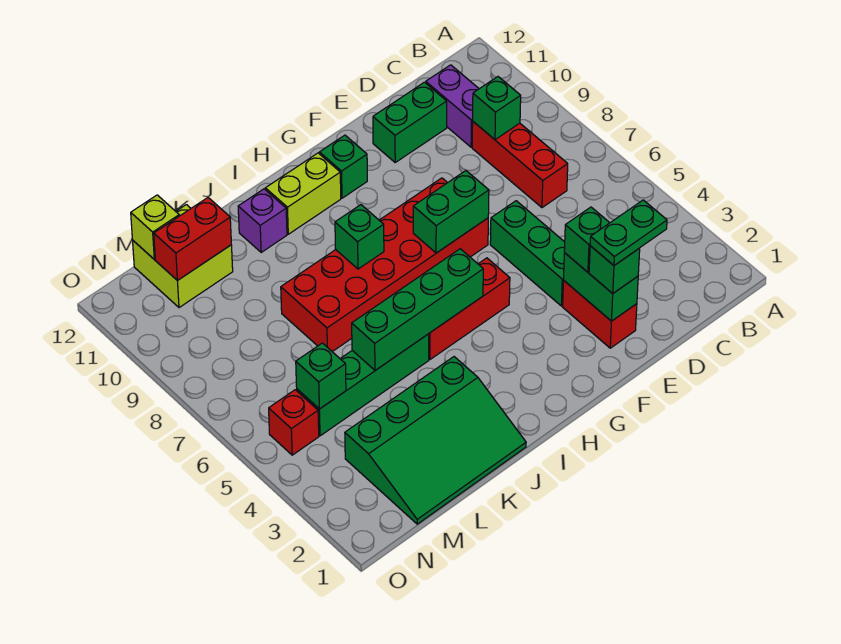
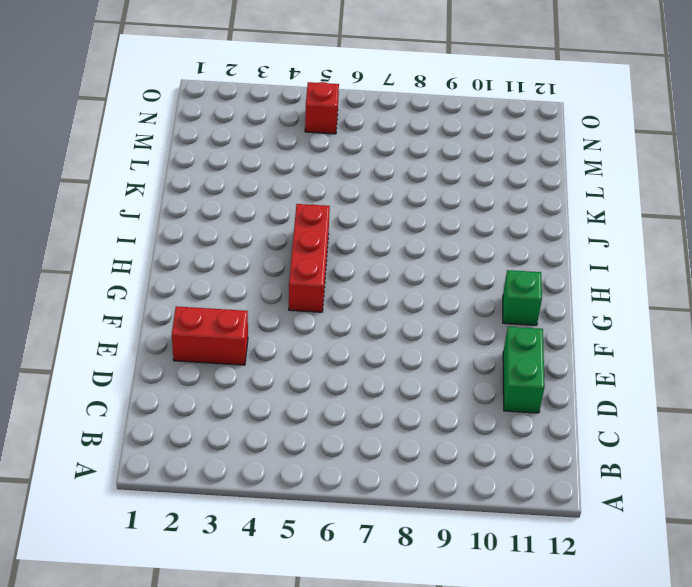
none -> red 1x3 brick [472,122,568,208]
none -> purple 1x2 brick [426,65,479,147]
none -> green 1x3 brick [490,201,565,306]

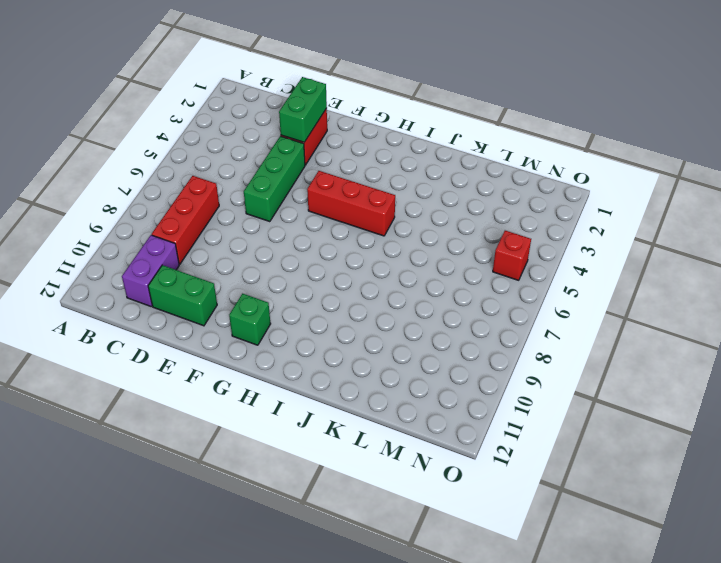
none -> red 2x6 brick [281,178,488,352]
none -> lime 1x2 brick [265,153,341,234]
none -> green 3x4 slope [345,357,526,524]

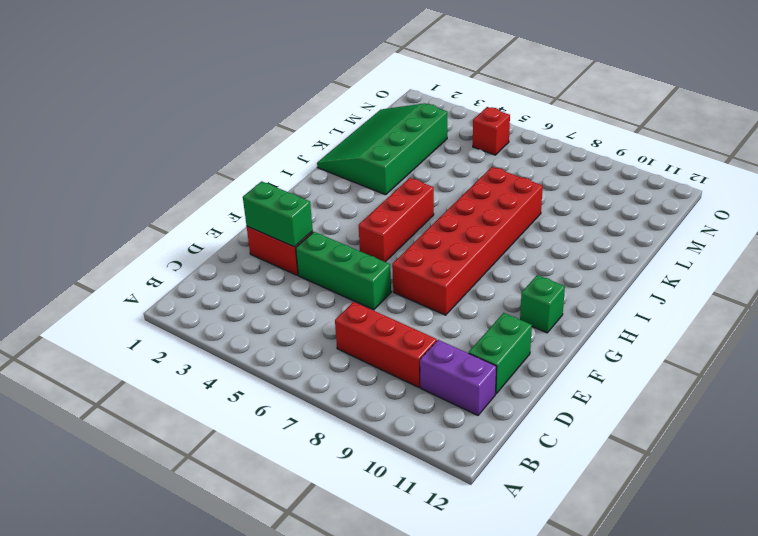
none -> lime 1x2 brick [265,153,341,234]
none -> green 1x4 brick [297,334,429,436]
none -> purple 1x1 brick [238,189,287,252]

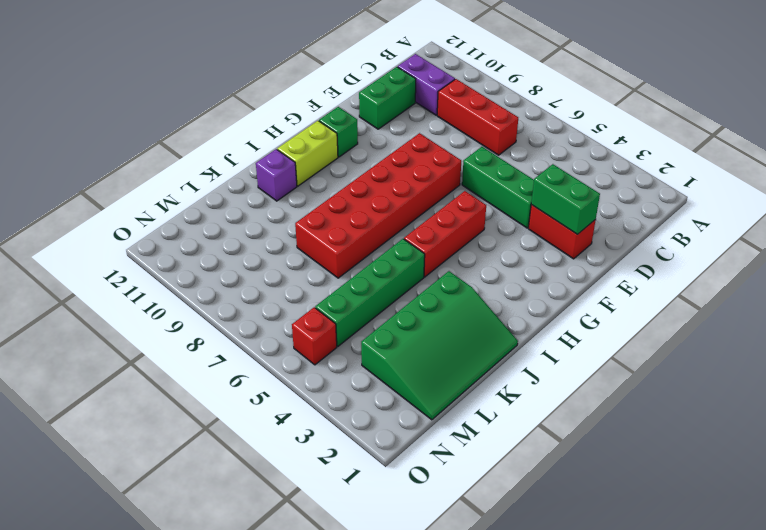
none -> lime 2x2 brick [133,205,233,308]
none -> green 1x1 brick [473,77,521,140]
none -> green 1x2 brick [413,171,489,253]

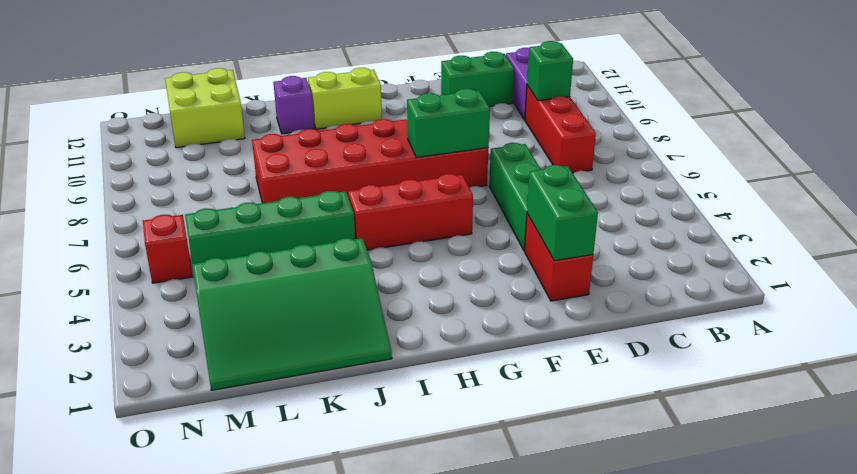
none -> green 1x1 brick [319,135,367,198]
none -> green 1x4 brick [352,249,483,370]
none -> green 1x1 brick [335,205,384,269]

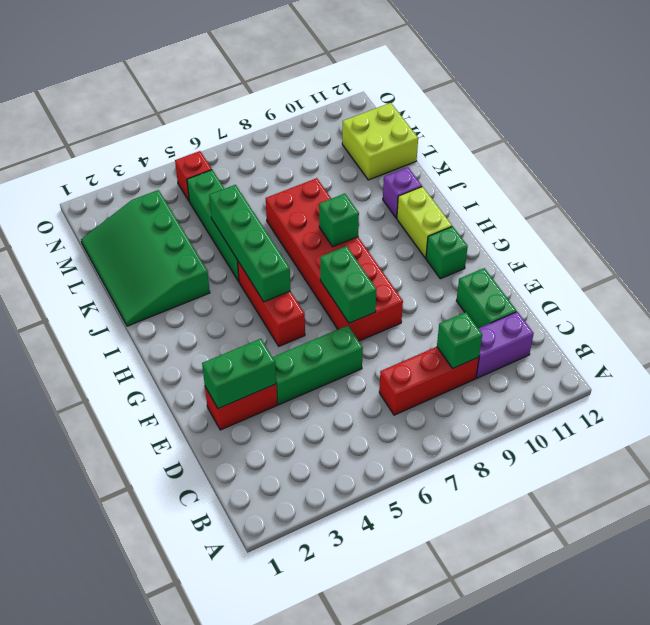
none -> red 1x2 brick [154,198,231,281]
none -> green 1x1 brick [296,343,346,409]
none -> lime 1x1 brick [131,195,179,259]

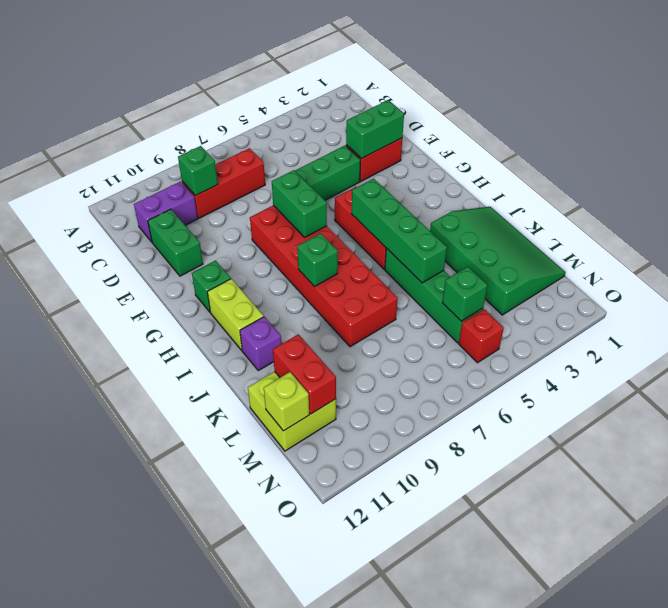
none -> green 1x1 brick [589,246,640,293]
none -> green 1x1 brick [564,207,609,272]
none -> green 1x2 plate [590,200,667,266]

